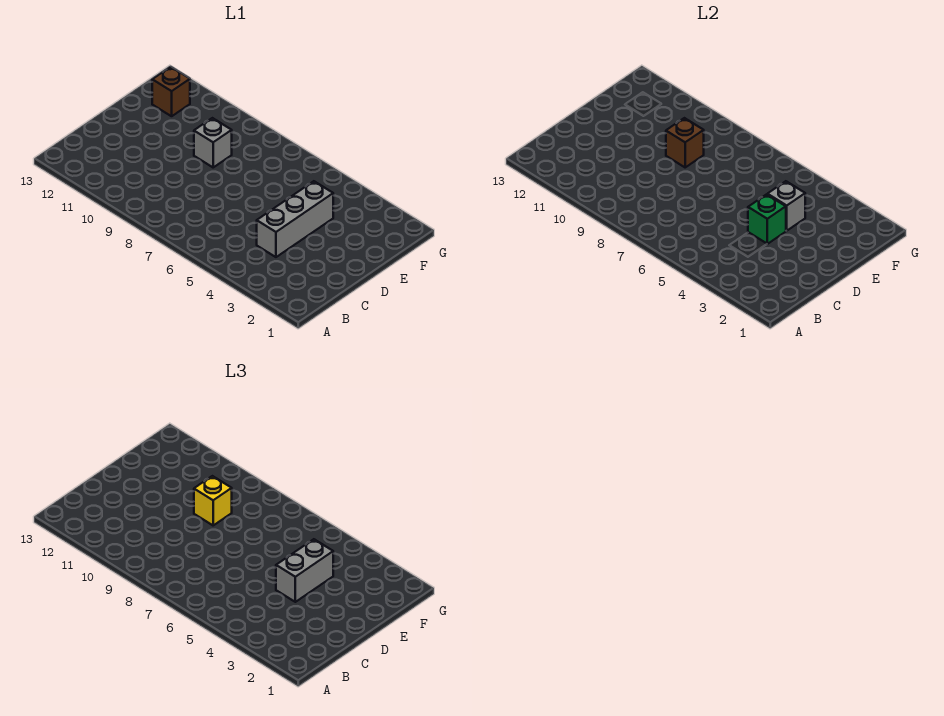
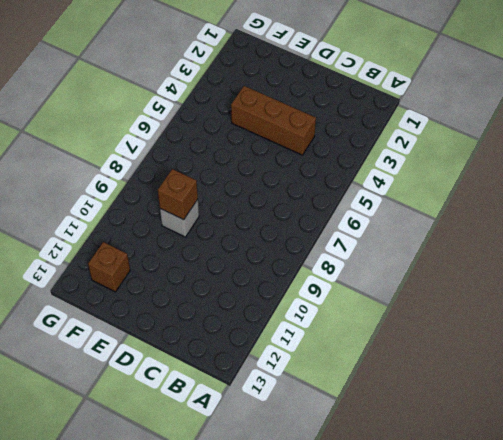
brown 1x3 brick [231,86,316,155] -> grey 1x3 brick [257,181,333,257]
none -> green 1x1 brick [748,194,786,244]
none -> grey 1x1 brick [767,181,805,231]

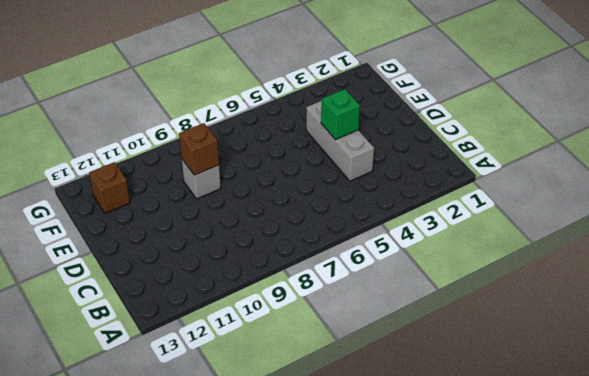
none -> grey 1x1 brick [767,181,805,231]
none -> grey 1x2 brick [276,539,333,602]

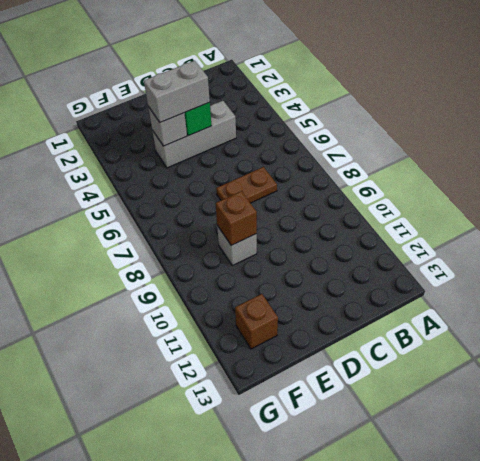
brown 1x2 plate [216,167,277,203] -> none
none -> yellow 1x1 brick [194,476,232,525]

